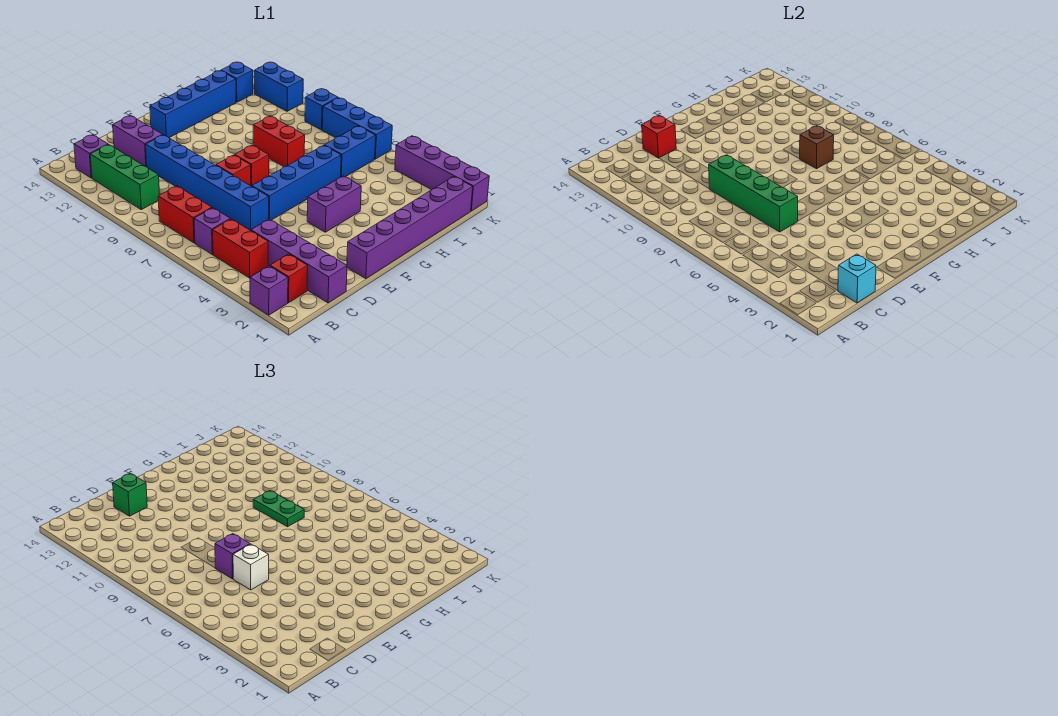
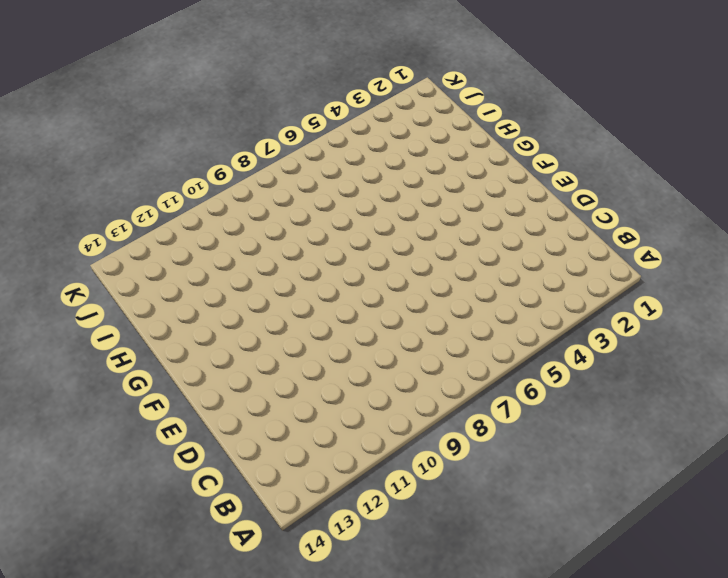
none -> purple 1x1 brick [250,266,288,315]
none -> red 1x1 brick [270,254,308,303]
none -> red 1x2 brick [213,219,268,278]
none -> purple 1x1 brick [194,208,230,254]

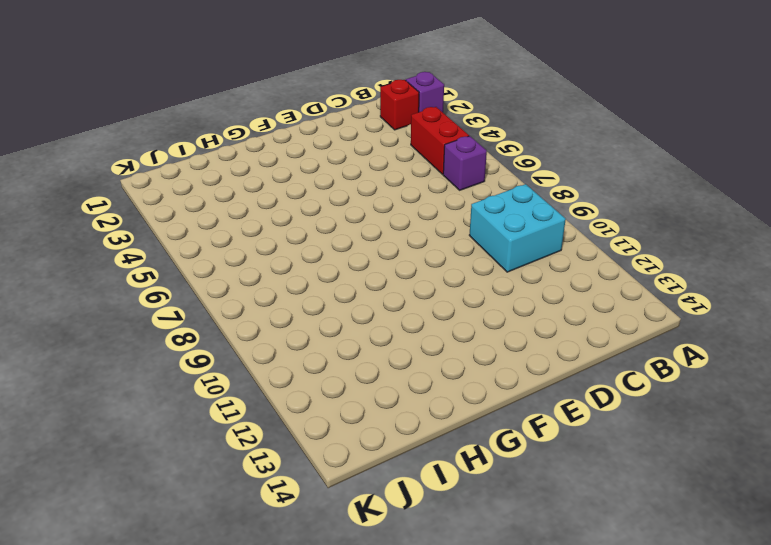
cyan 2x2 brick [469,184,566,272] -> green 1x3 brick [90,145,160,210]
none -> red 1x2 brick [158,186,212,243]
none -> purple 1x1 brick [74,135,108,178]
none -> purple 1x4 brick [251,219,347,303]
none -> blue 1x6 brick [146,135,269,230]

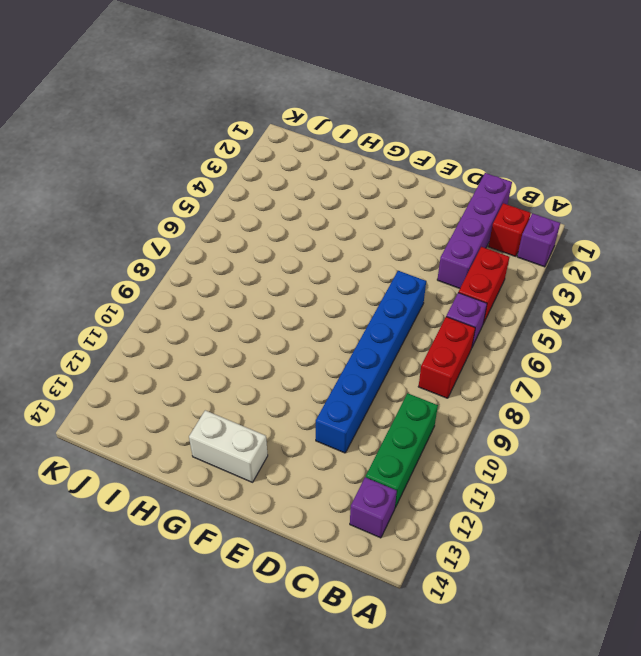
white 1x2 brick [189,410,268,482] -> blue 1x4 brick [150,71,236,138]
none -> purple 1x2 brick [113,116,162,167]
none -> purple 1x6 brick [347,176,473,279]
none -> blue 1x4 brick [252,145,341,220]
none -> red 1x1 brick [216,155,251,186]

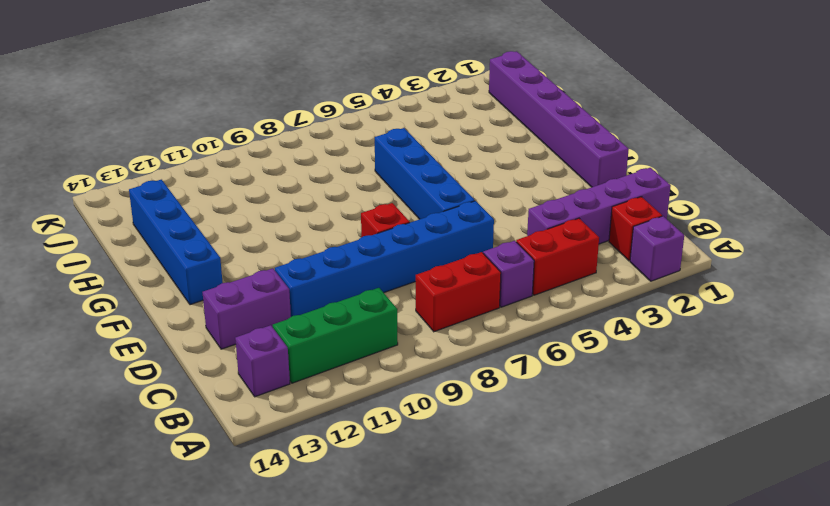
none -> purple 1x2 brick [307,176,361,232]
none -> red 1x1 brick [235,145,269,186]
none -> red 1x2 brick [253,116,305,167]
none -> blue 1x2 brick [324,126,376,177]

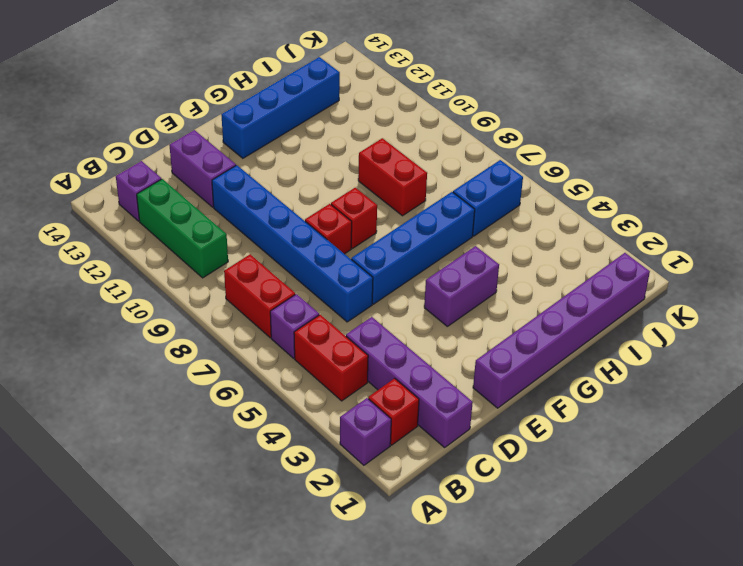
none -> blue 1x1 brick [221,62,253,102]
none -> purple 1x4 brick [395,136,489,211]
none -> blue 1x3 brick [322,98,392,159]
none -> blue 1x1 brick [305,89,338,130]

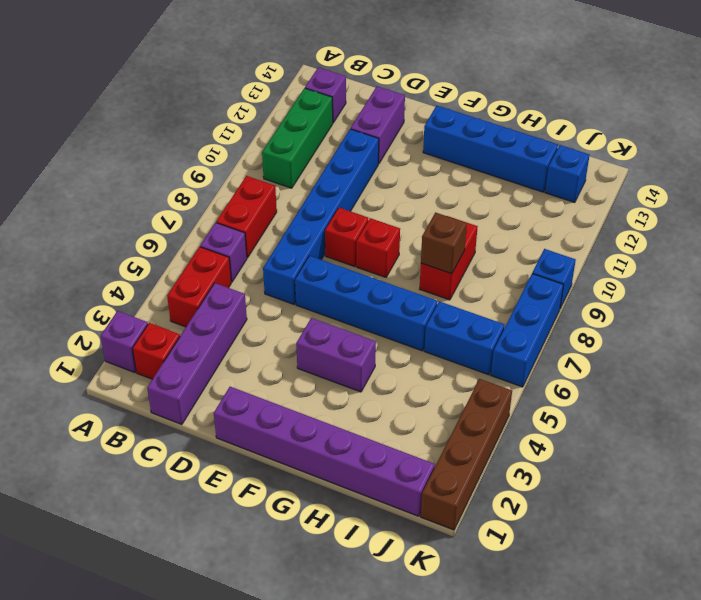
brown 1x4 brick [421,379,512,530] -> purple 1x4 brick [395,136,489,211]
none -> blue 1x2 brick [255,62,303,111]
none -> cyan 1x1 brick [838,254,876,303]
none -> green 1x4 brick [709,155,798,232]
none -> red 1x1 brick [642,116,676,158]

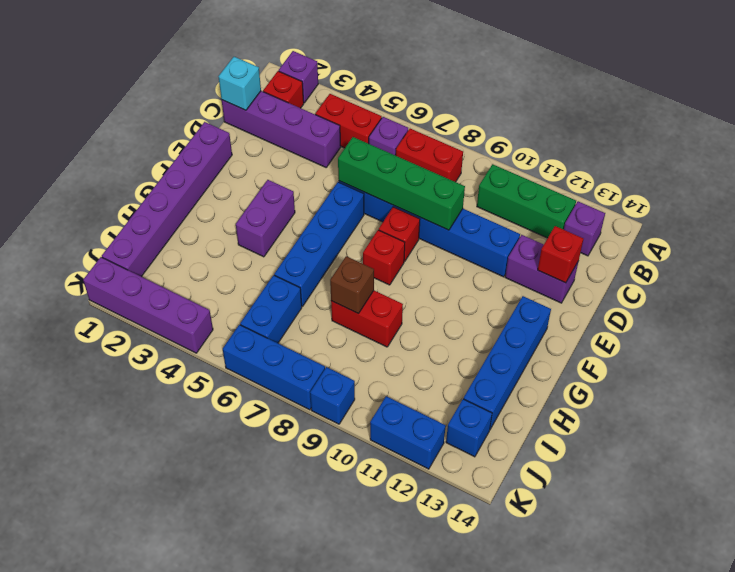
none -> white 1x1 brick [233,544,269,590]
none -> purple 1x1 brick [215,534,250,579]
none -> green 1x1 brick [113,474,147,516]
none -> green 1x2 plate [253,491,304,527]

